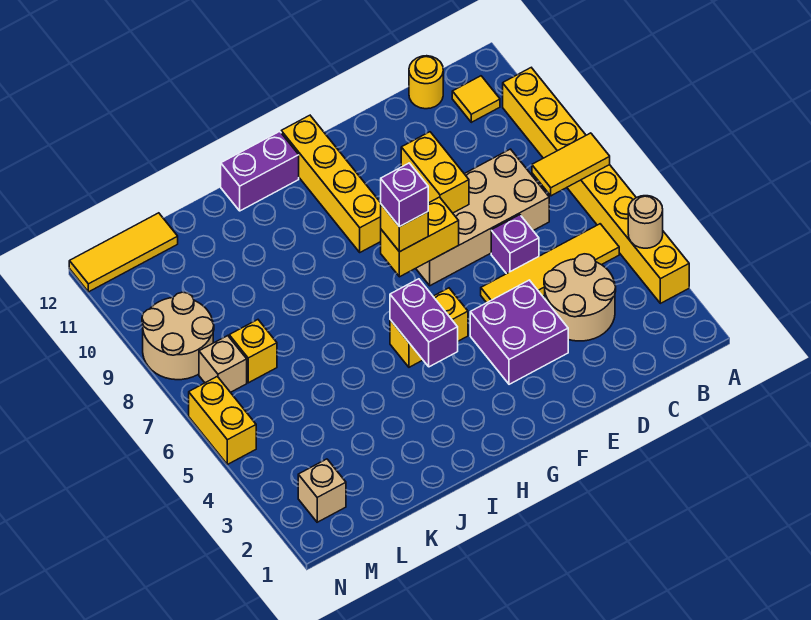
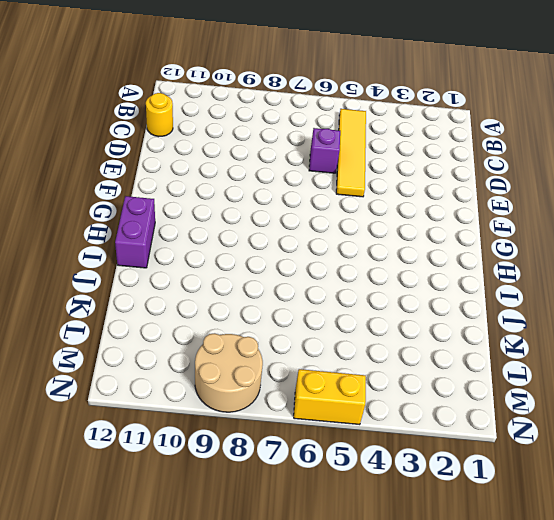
none -> yellow 1x8 brick [503,68,689,303]
none -> yellow 1x1 tile [452,76,500,122]
none -> tan 2x2 round brick [544,254,616,341]

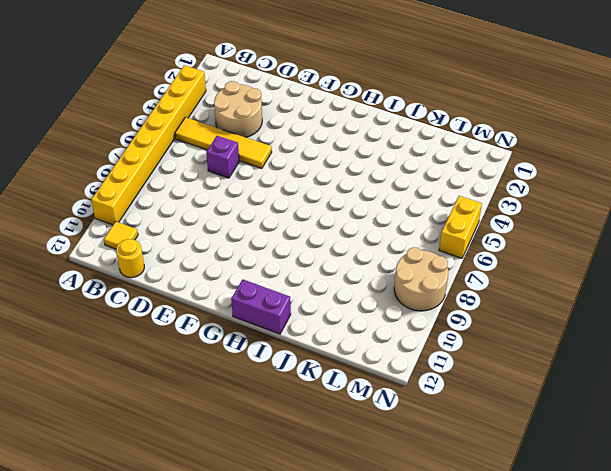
none -> tan 2x4 brick [416,149,549,286]
none -> purple 2x2 brick [470,280,568,384]
none -> yellow 1x2 brick [390,288,468,367]

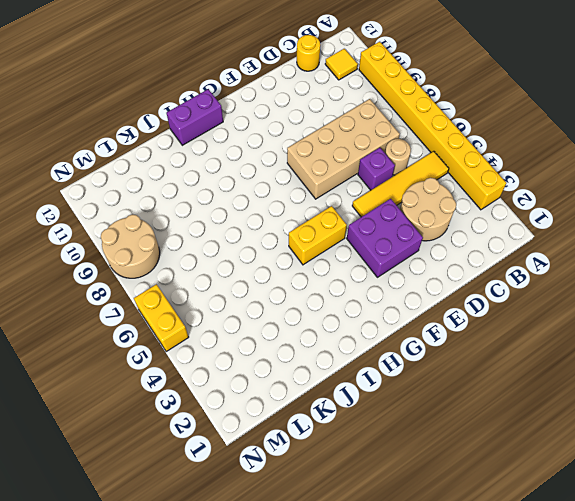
tan 1x1 round brick [385,139,411,175] -> tan 1x1 round brick moved to [628,196,663,248]
none -> yellow 1x4 brick [281,115,381,252]
none -> yellow 1x1 brick [229,320,277,383]
none -> yellow 1x3 tile [69,213,178,292]

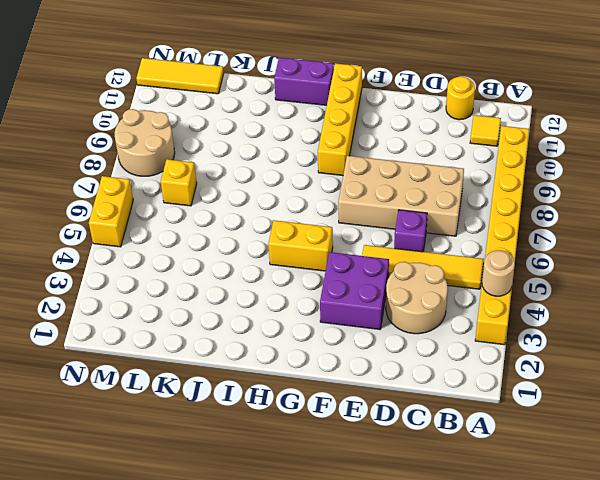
none -> tan 1x1 brick [298,459,346,522]
none -> tan 1x1 brick [199,336,247,392]
none -> yellow 1x2 tile [532,133,610,196]

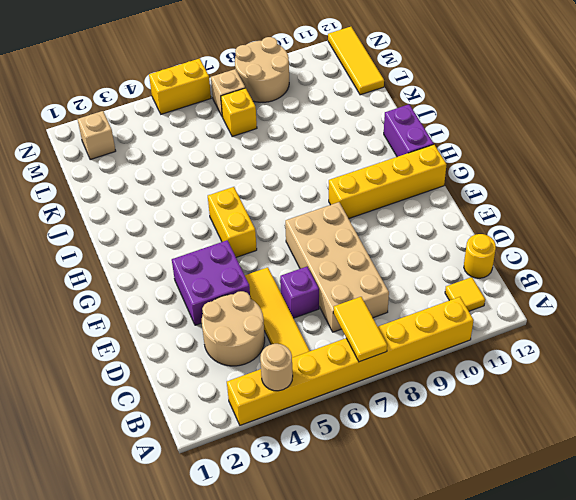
none -> yellow 1x2 brick [401,132,469,213]
none -> yellow 1x2 brick [381,197,459,277]
none -> purple 1x2 brick [390,279,458,367]

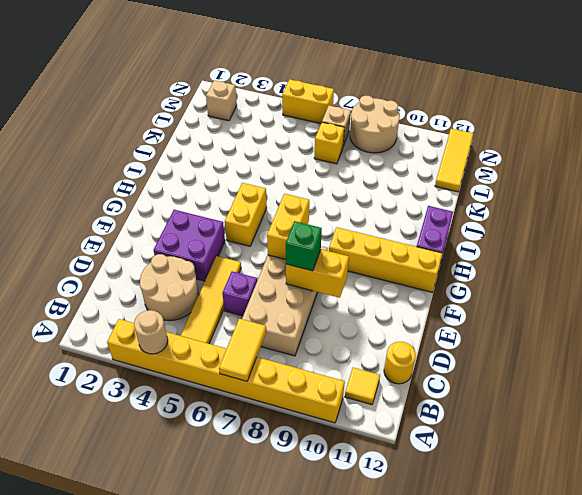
green 1x1 brick [286,221,322,271] -> none
none -> purple 1x2 brick [390,279,458,367]
none -> yellow 1x1 brick [381,204,428,252]
none -> purple 1x1 brick [381,163,428,227]

